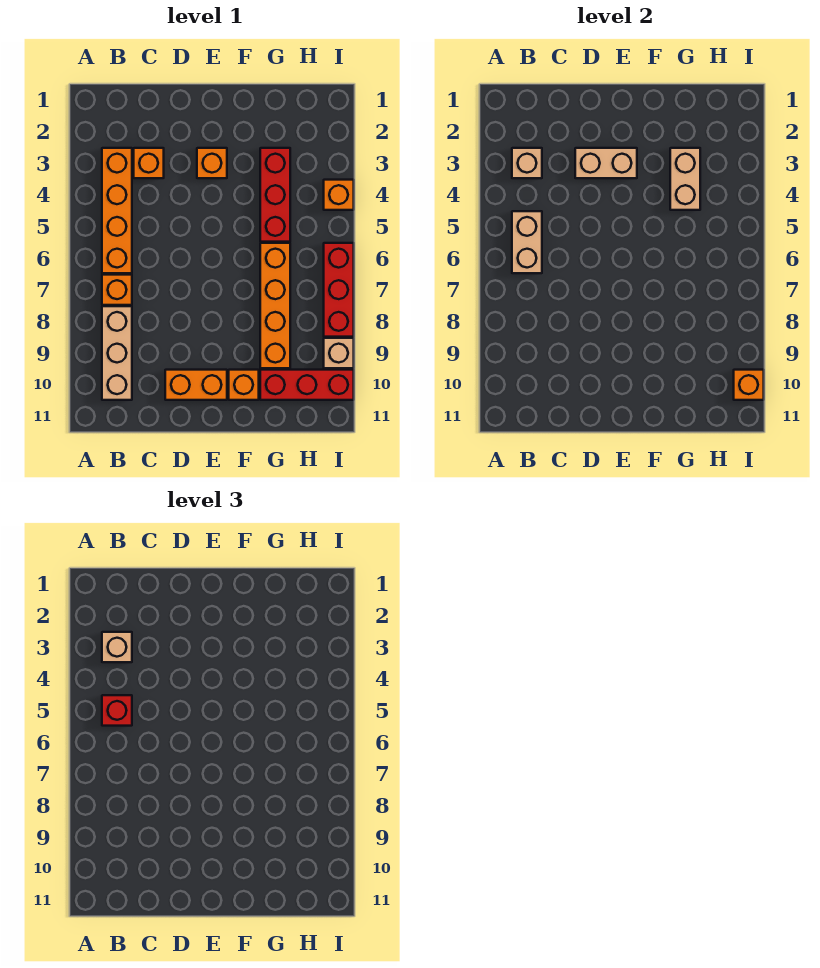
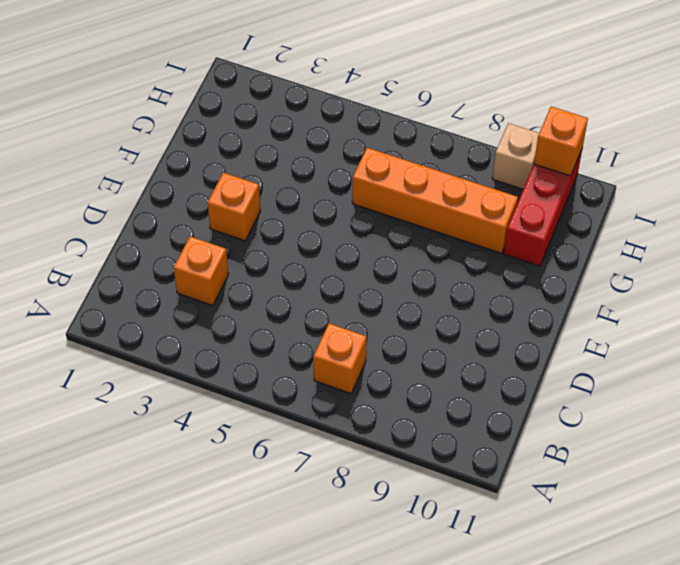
none -> orange 1x4 brick [102,148,132,273]
none -> tan 1x3 brick [102,306,132,400]
none -> orange 1x2 brick [165,370,227,400]

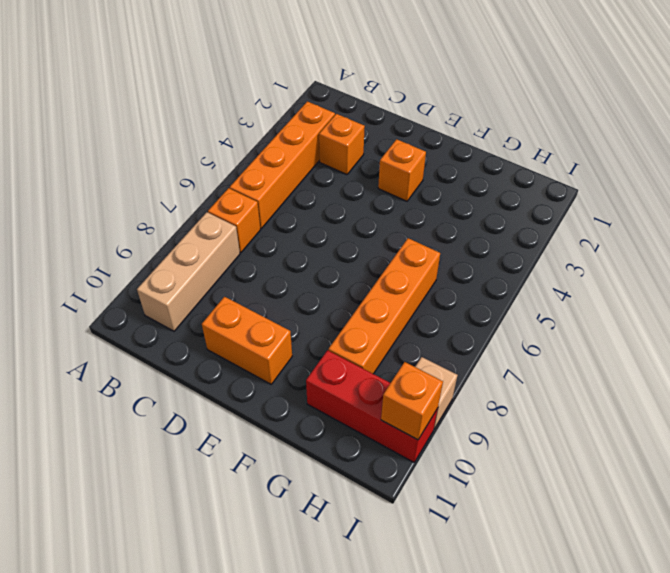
none -> orange 1x1 brick [229,370,259,400]
none -> red 1x3 brick [260,148,290,242]
none -> orange 1x1 brick [324,180,354,210]

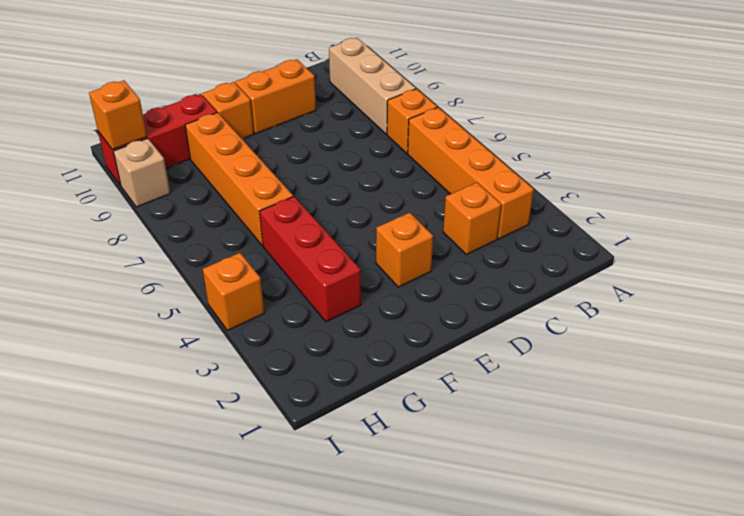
none -> red 1x3 brick [324,243,354,337]
none -> tan 1x1 brick [512,148,542,178]
none -> tan 1x2 brick [512,211,542,273]

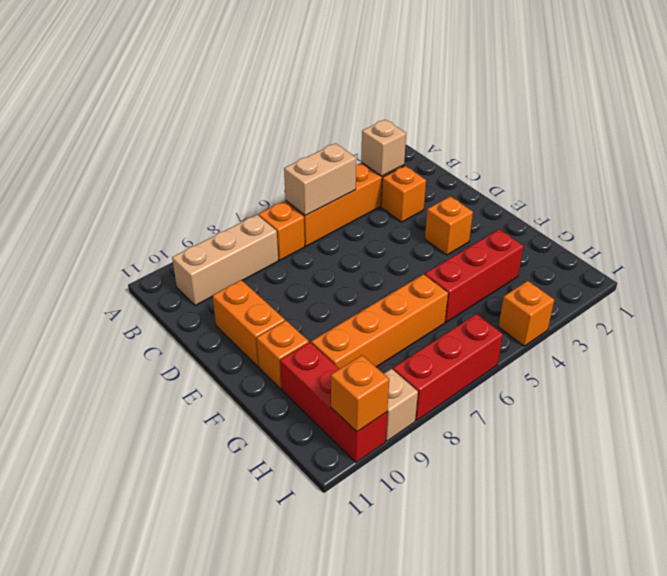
none -> tan 1x2 brick [575,148,637,178]
none -> tan 1x2 brick [670,148,700,210]
none -> tan 1x1 brick [102,632,132,662]

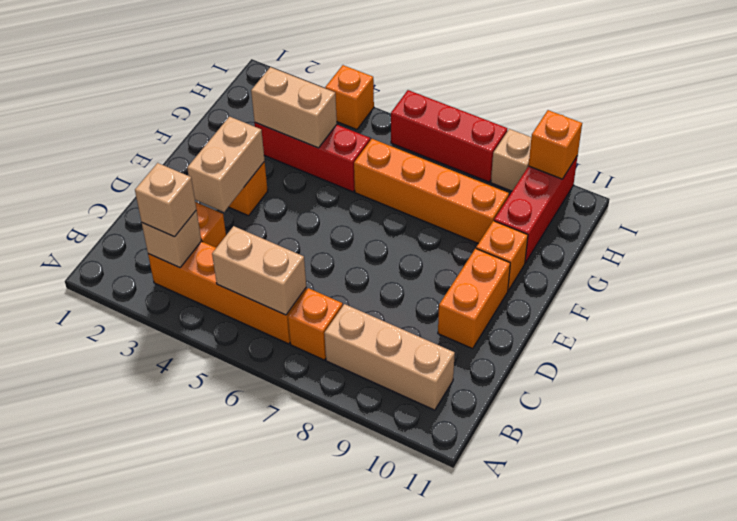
none -> red 1x1 brick [102,695,132,726]

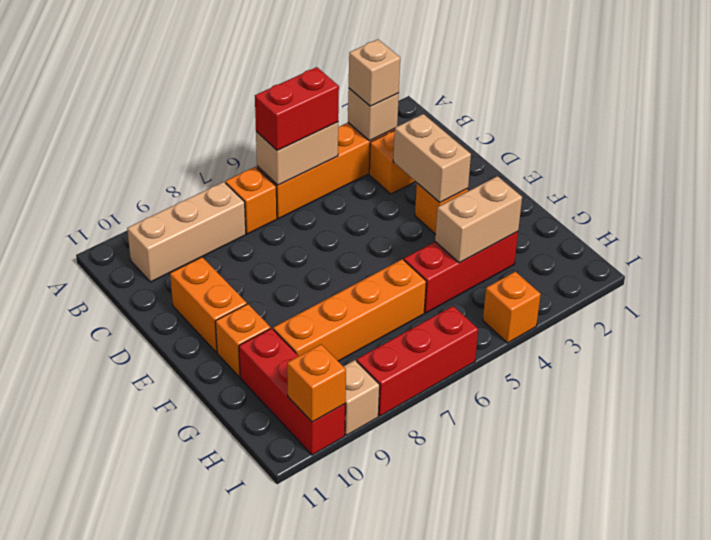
red 1x2 brick [255,67,339,151] -> red 1x1 brick [102,695,132,726]

